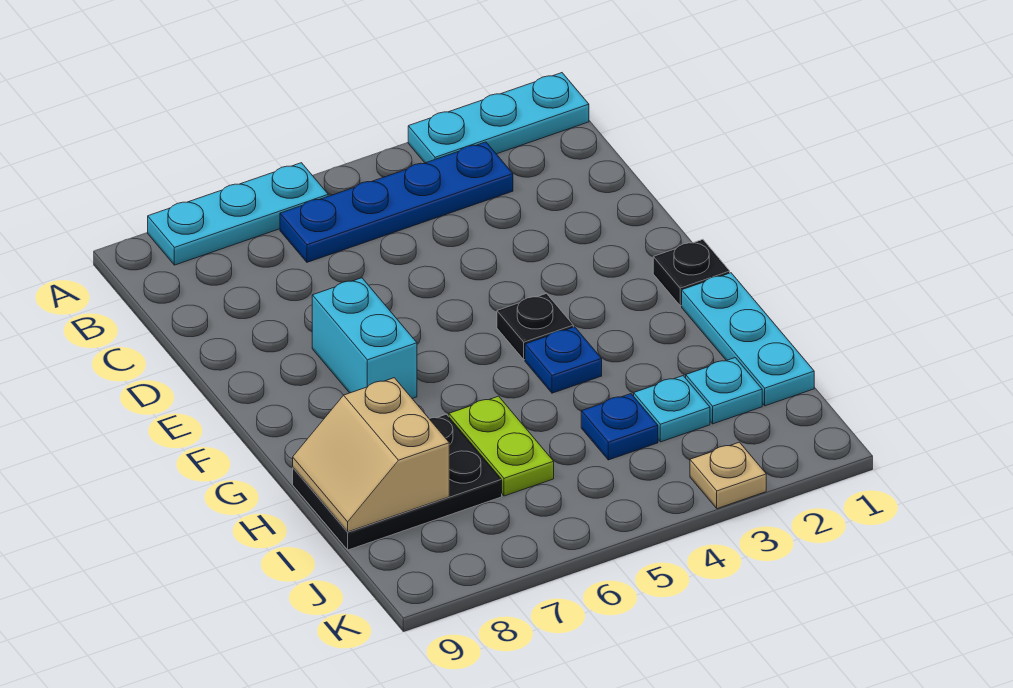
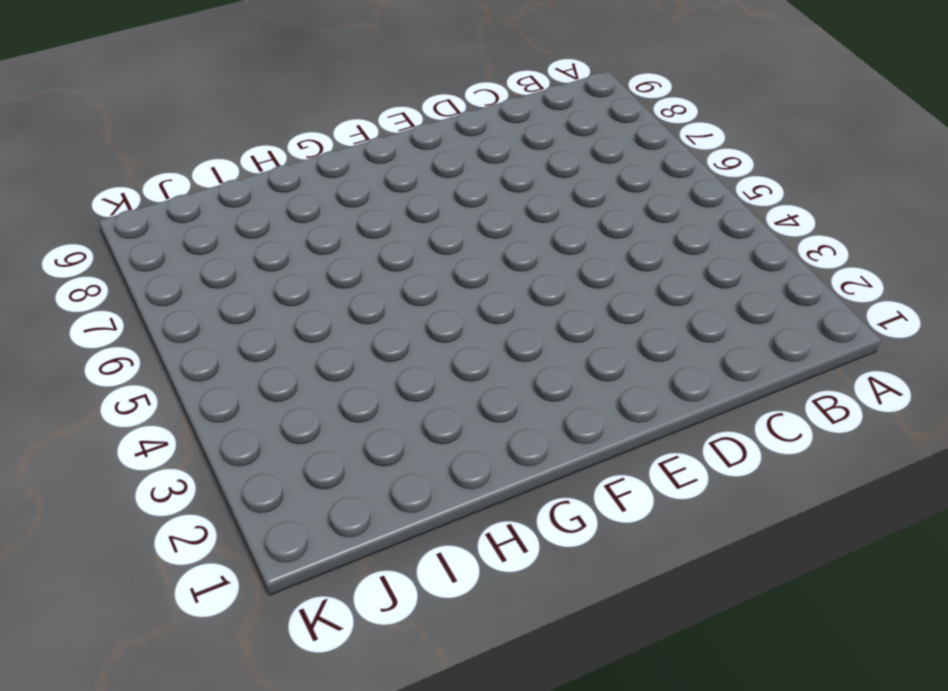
none -> cyan 1x3 plate [408,73,589,163]
none -> cyan 1x3 plate [148,163,328,265]
none -> blue 1x4 plate [280,142,513,262]

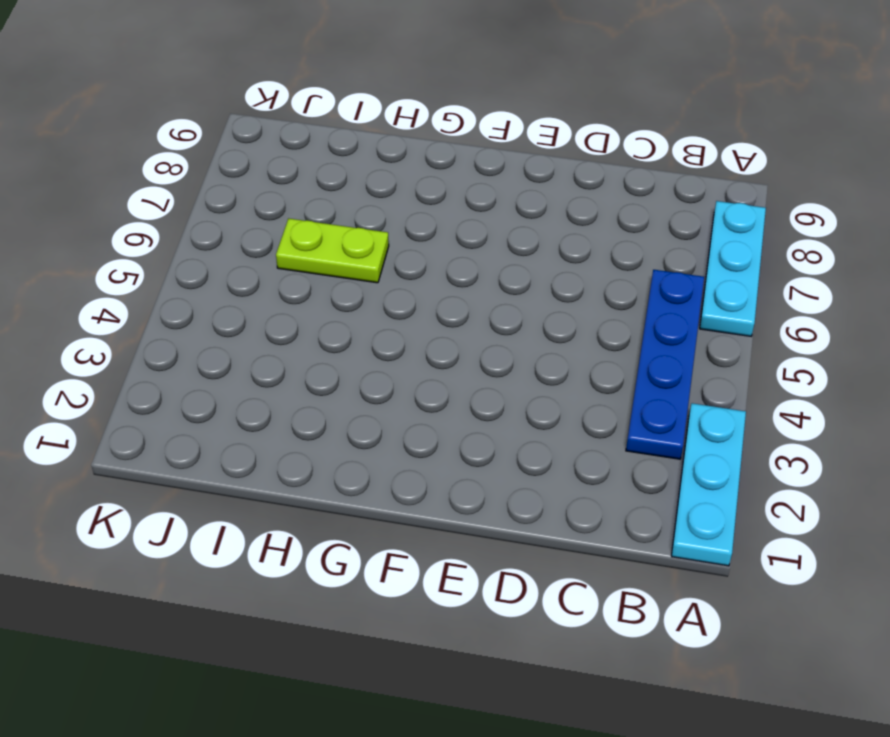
none -> cyan 1x2 brick [312,278,417,398]
none -> black 1x1 plate [653,239,730,306]
none -> black 1x1 plate [497,294,573,360]

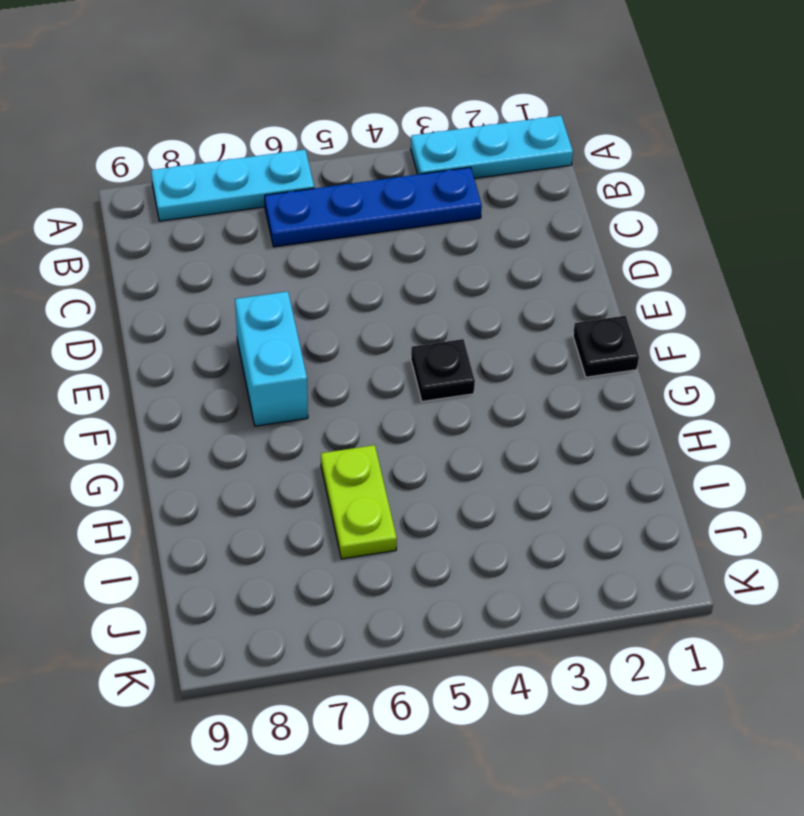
none -> cyan 1x3 plate [682,273,814,406]
none -> blue 1x1 plate [525,327,602,393]
none -> black 2x3 plate [293,414,502,550]

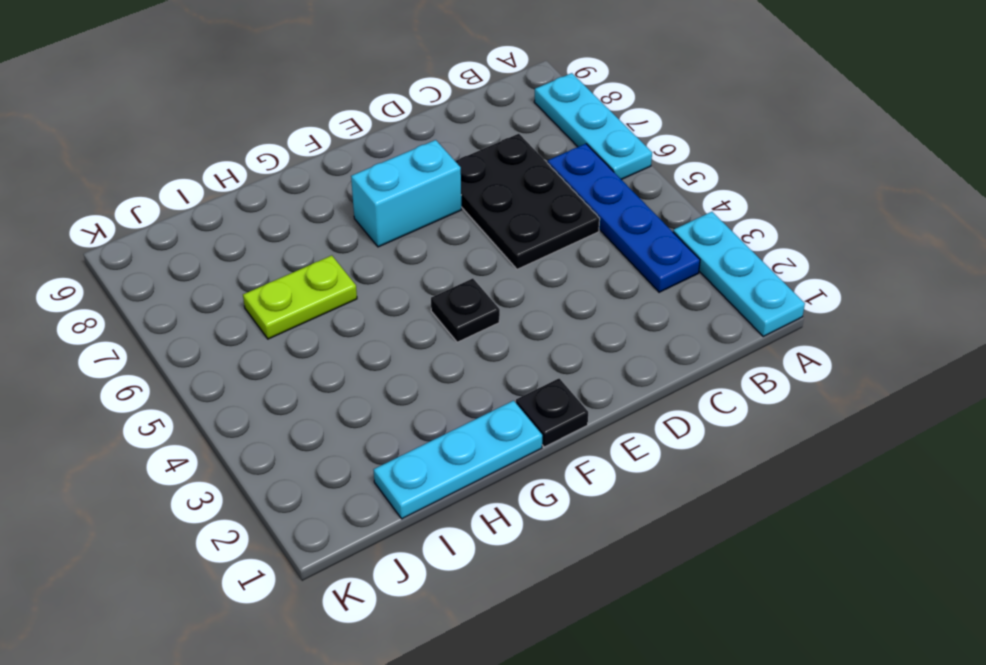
black 2x3 plate [455,134,600,269] -> black 2x3 plate moved to [293,414,502,550]
none -> blue 1x1 plate [525,327,602,393]
none -> cyan 1x1 plate [686,358,762,424]
none -> cyan 1x1 plate [634,376,710,442]

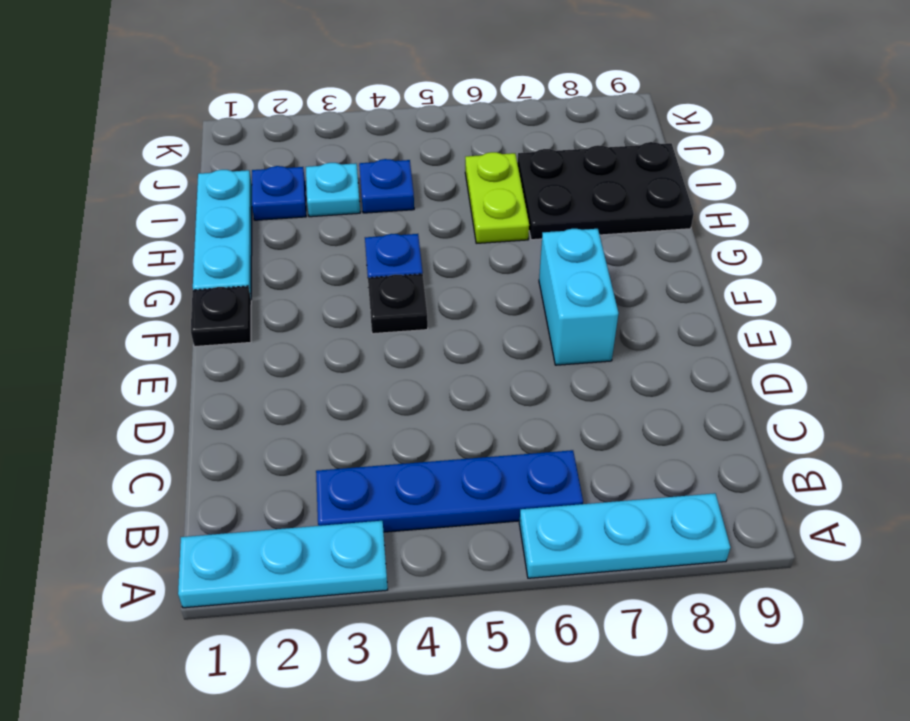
blue 1x1 plate [252,166,306,220] -> cyan 1x1 plate [686,358,762,424]
none -> tan 1x1 plate [690,442,766,509]
none -> tan 2x2 slope [293,378,449,532]

